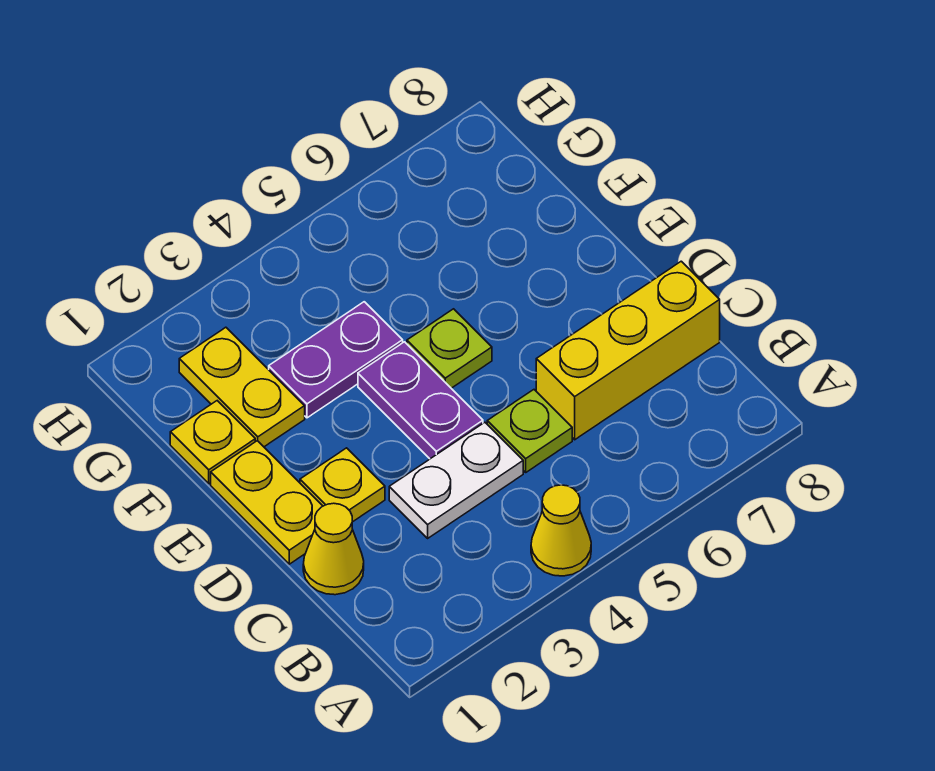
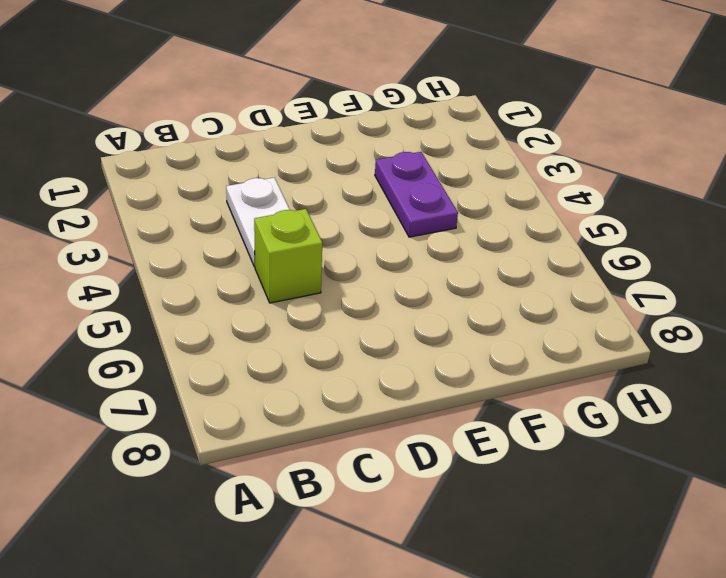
lime 1x1 brick [254,209,322,303] -> lime 1x1 plate [487,390,572,472]
none -> yellow 1x1 cone [531,485,591,576]
none -> yellow 1x1 cone [303,503,364,595]
none -> yellow 1x3 brick [536,261,720,440]

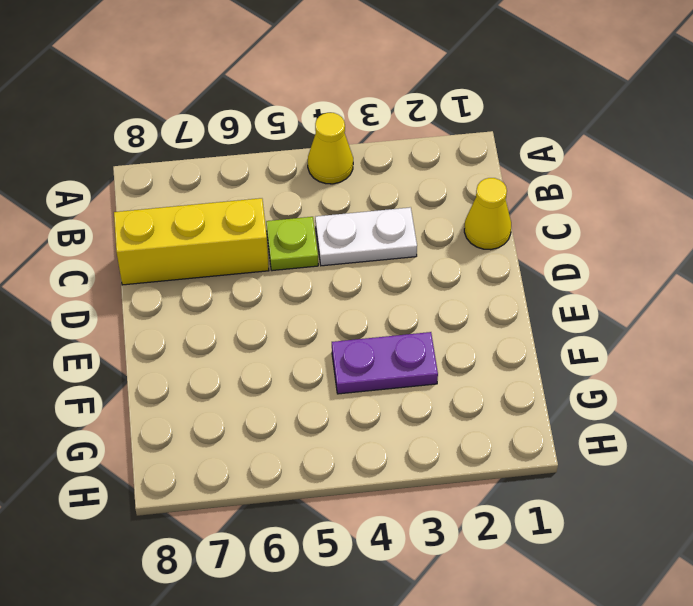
none -> yellow 1x2 plate [211,441,323,564]
none -> yellow 1x1 plate [300,448,385,522]
none -> purple 1x2 plate [358,342,483,459]

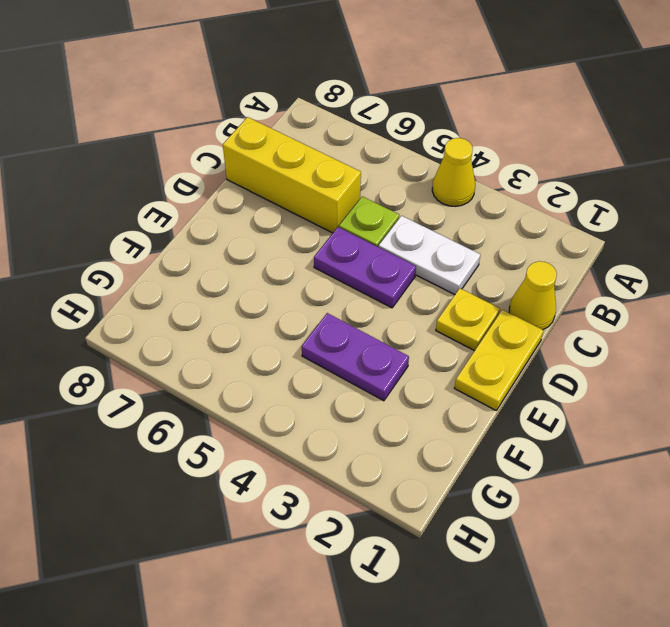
purple 1x2 plate [314,227,416,308] -> purple 1x2 plate turned to [358,342,483,459]
none -> lime 1x1 plate [407,309,492,388]
none -> yellow 1x1 plate [170,401,255,484]
none -> yellow 1x2 plate [179,327,305,447]

